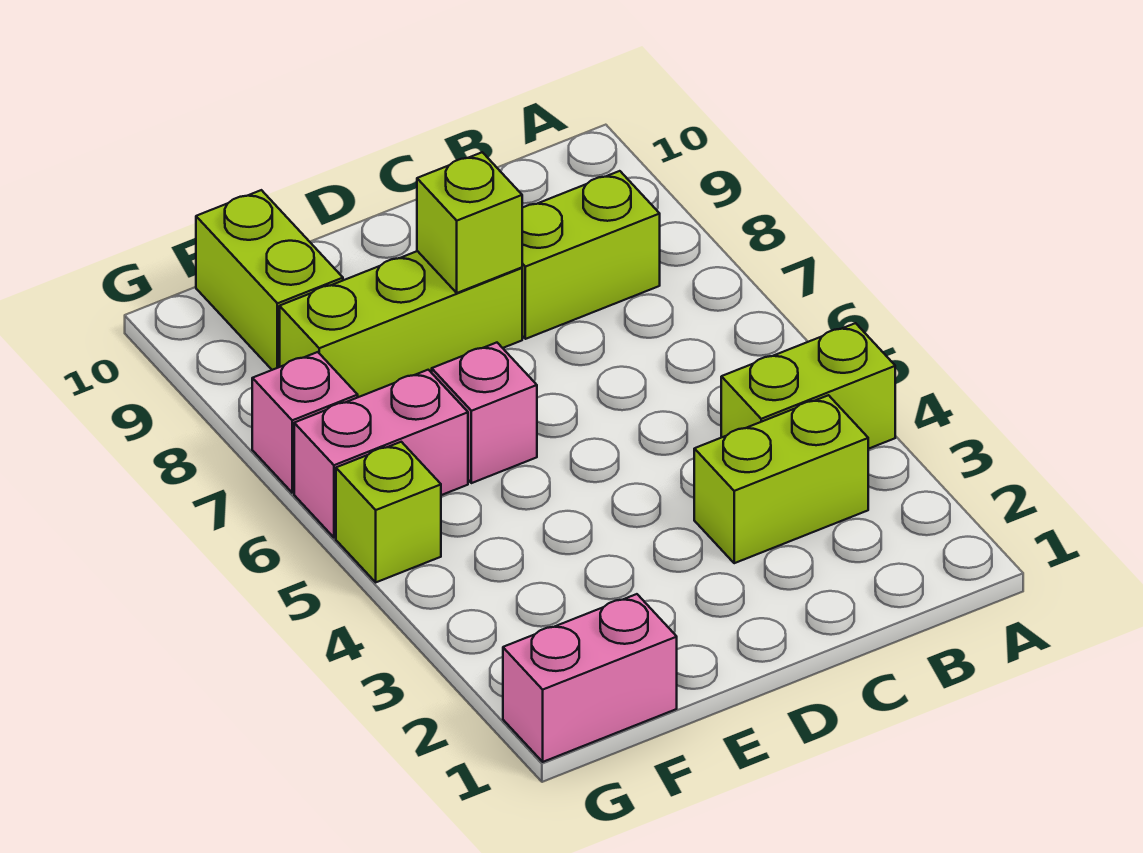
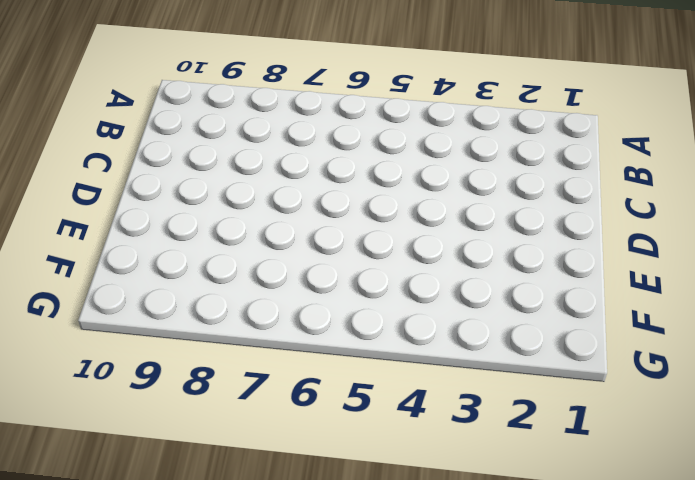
none -> lime 1x2 brick [721,323,895,449]
none -> lime 1x2 brick [694,395,868,563]

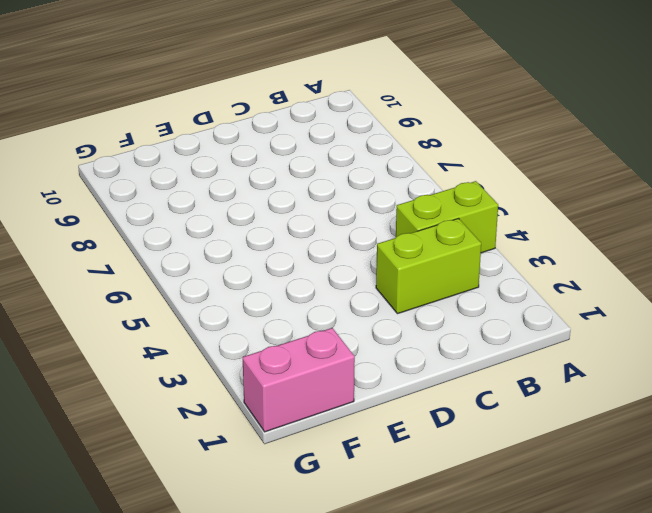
none -> lime 1x2 brick [522,171,660,339]
none -> lime 1x3 brick [280,251,522,397]

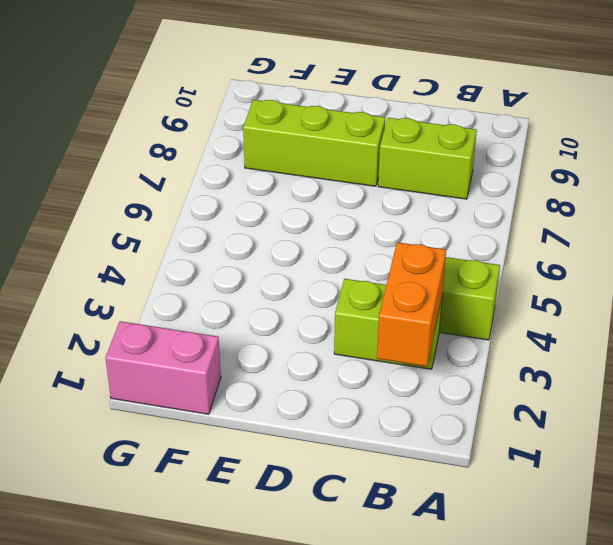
orange 1x2 brick [377,242,446,366] -> none
none -> pink 1x1 brick [432,343,537,483]
none -> pink 1x2 brick [294,370,468,538]

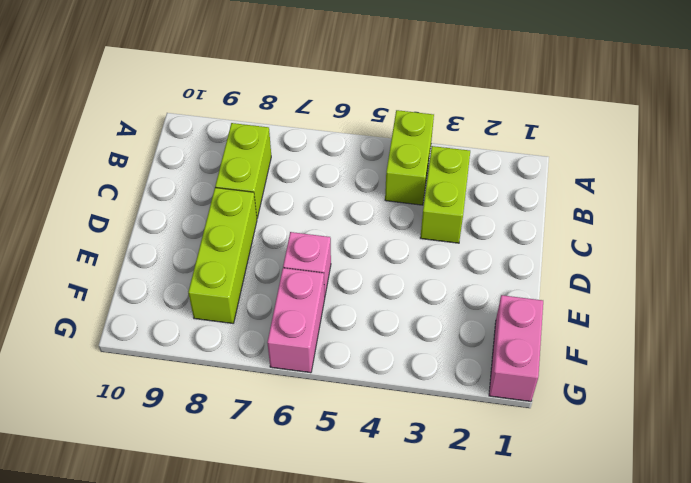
none -> lime 1x2 brick [196,190,343,370]
none -> lime 1x1 brick [336,442,441,582]

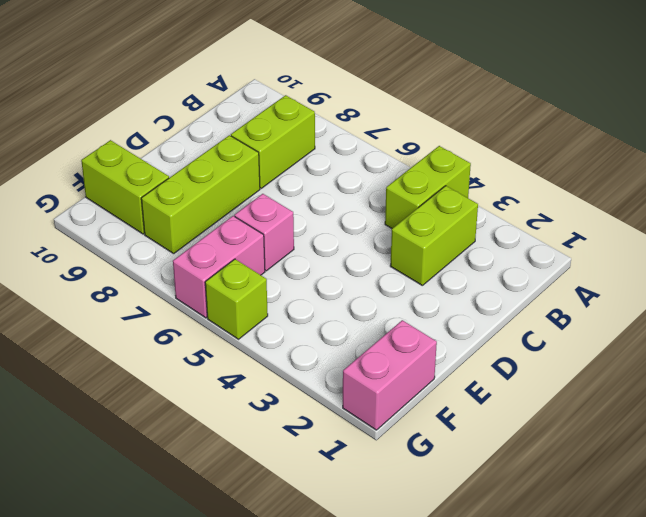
none -> pink 1x1 brick [252,352,358,493]
none -> lime 1x1 brick [417,152,522,293]

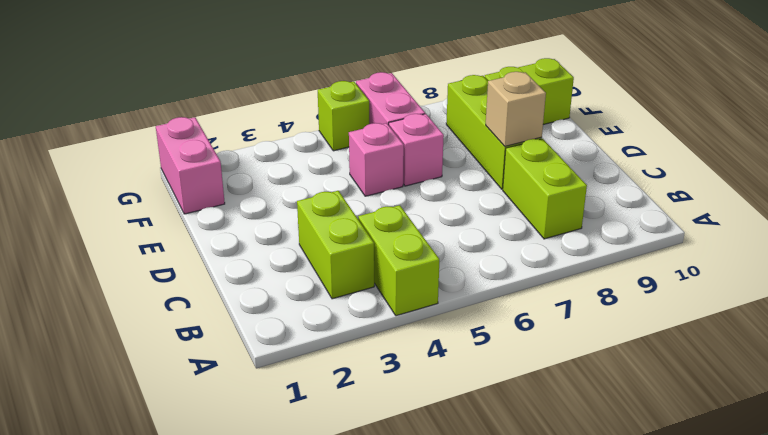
tan 1x1 brick [486,72,546,146] -> lime 1x1 brick [417,152,522,293]
pink 1x1 brick [349,123,404,196] -> pink 1x1 brick moved to [252,352,358,493]

